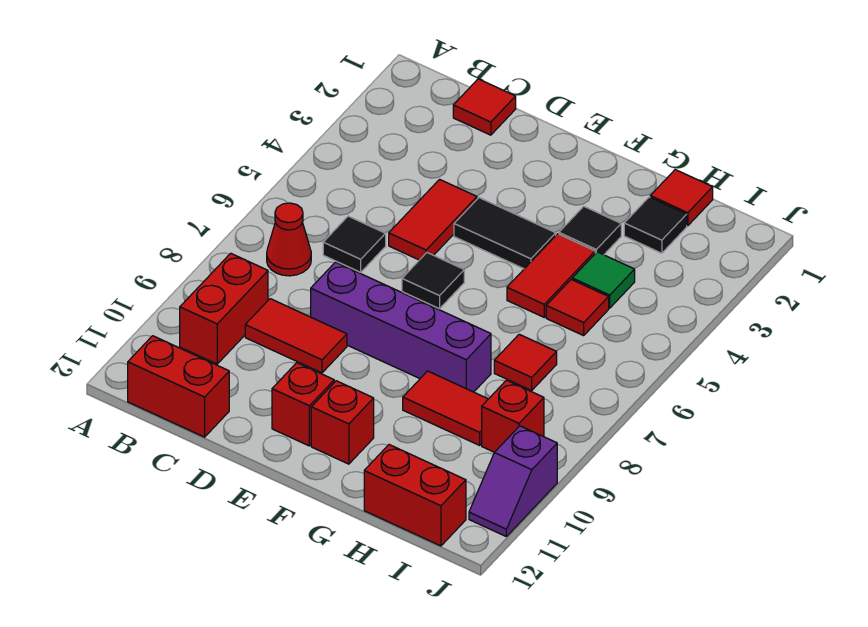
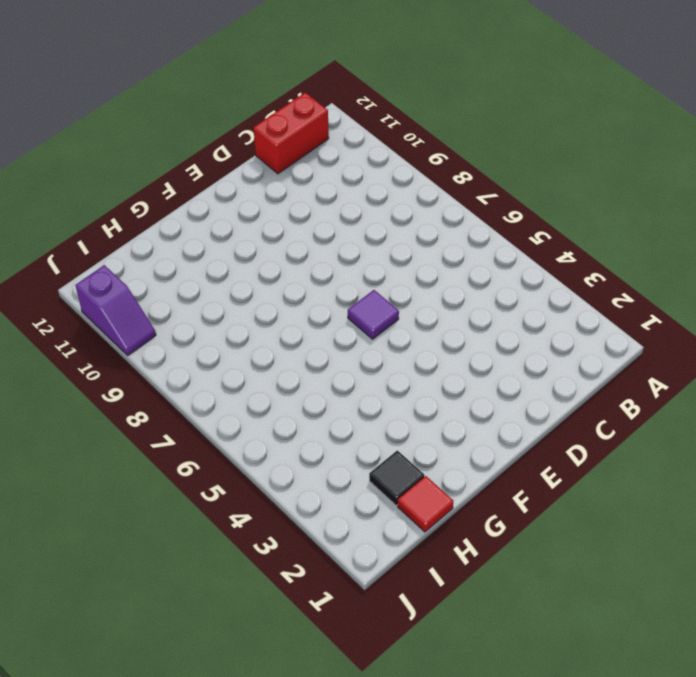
purple 1x1 tile [348,290,399,339] -> black 1x1 tile [402,253,464,309]
purple 1x2 slope [75,265,156,355] -> purple 1x2 slope turned to [469,426,557,536]
none -> red 1x1 cone [267,203,311,276]
none -> red 1x2 brick [180,253,268,364]
none -> red 1x1 tile [453,79,516,135]

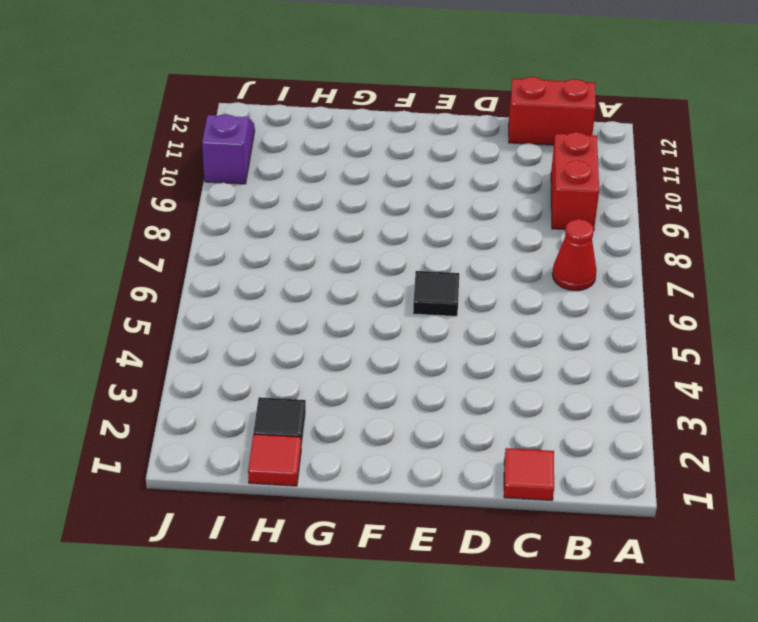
none -> black 1x1 tile [323,216,386,272]
none -> red 1x2 tile [245,299,347,373]
none -> red 1x2 tile [389,179,477,260]

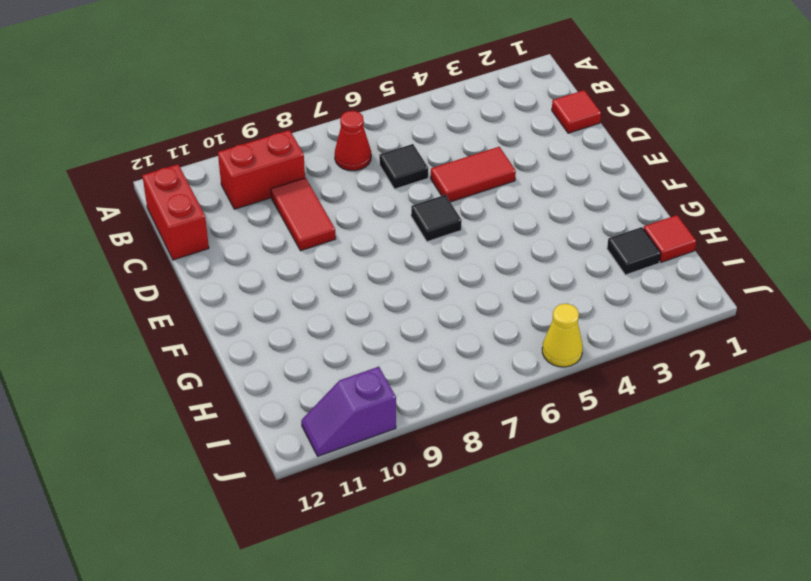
yellow 1x1 cone [542,304,583,367] -> none
none -> purple 1x4 brick [311,262,491,392]
none -> black 1x2 tile [454,198,556,269]
none -> red 1x1 brick [272,363,334,446]

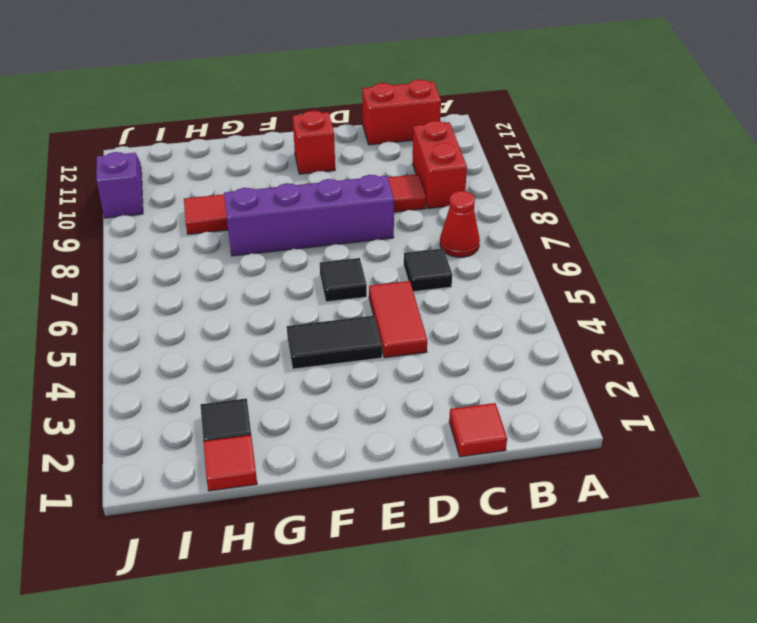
none -> red 1x1 brick [311,381,374,464]
none -> black 1x1 tile [559,206,621,255]
none -> red 1x2 tile [507,234,595,317]

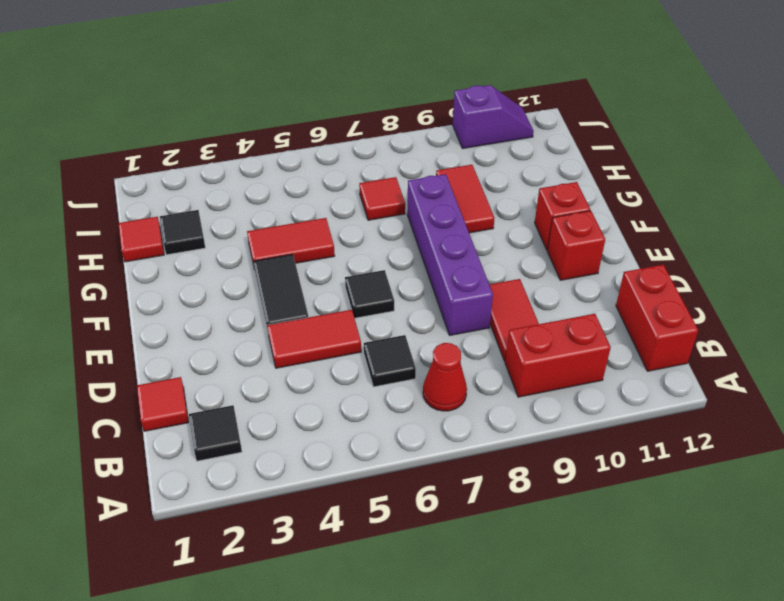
black 1x1 tile [189,405,242,461] -> black 1x1 tile moved to [559,206,621,255]
none -> green 1x1 tile [572,252,635,308]
none -> red 1x1 tile [546,279,609,336]
none -> red 1x2 brick [364,445,466,546]

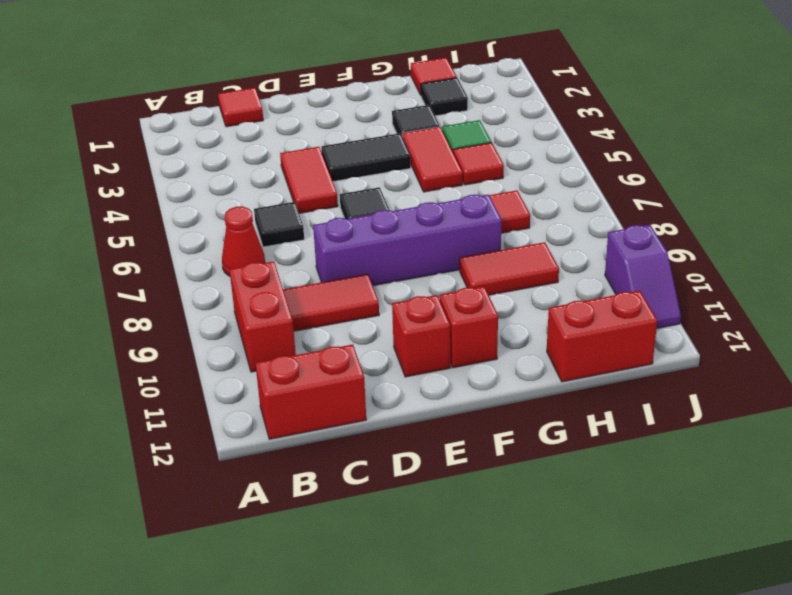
none -> red 1x1 brick [482,380,544,452]

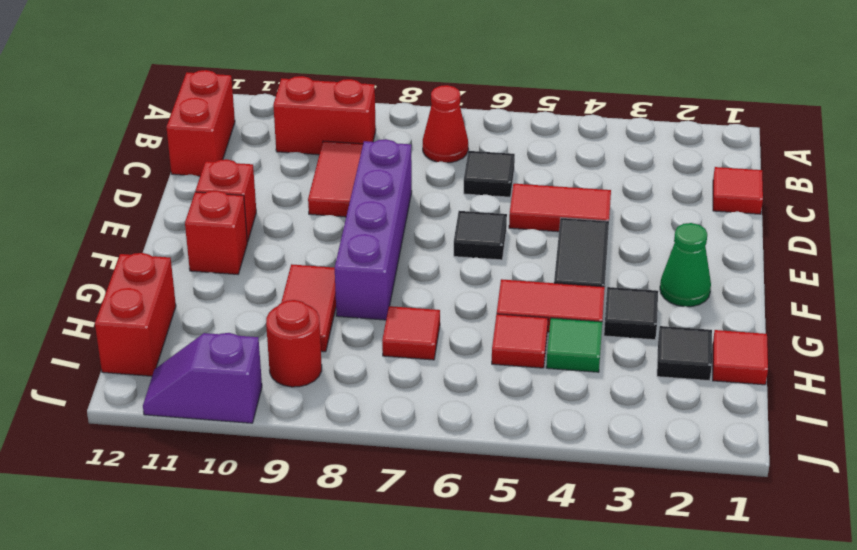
green 1x1 cone [660,223,711,307] -> none
red 1x1 round brick [266,300,322,387] -> red 1x1 brick [482,380,544,452]

